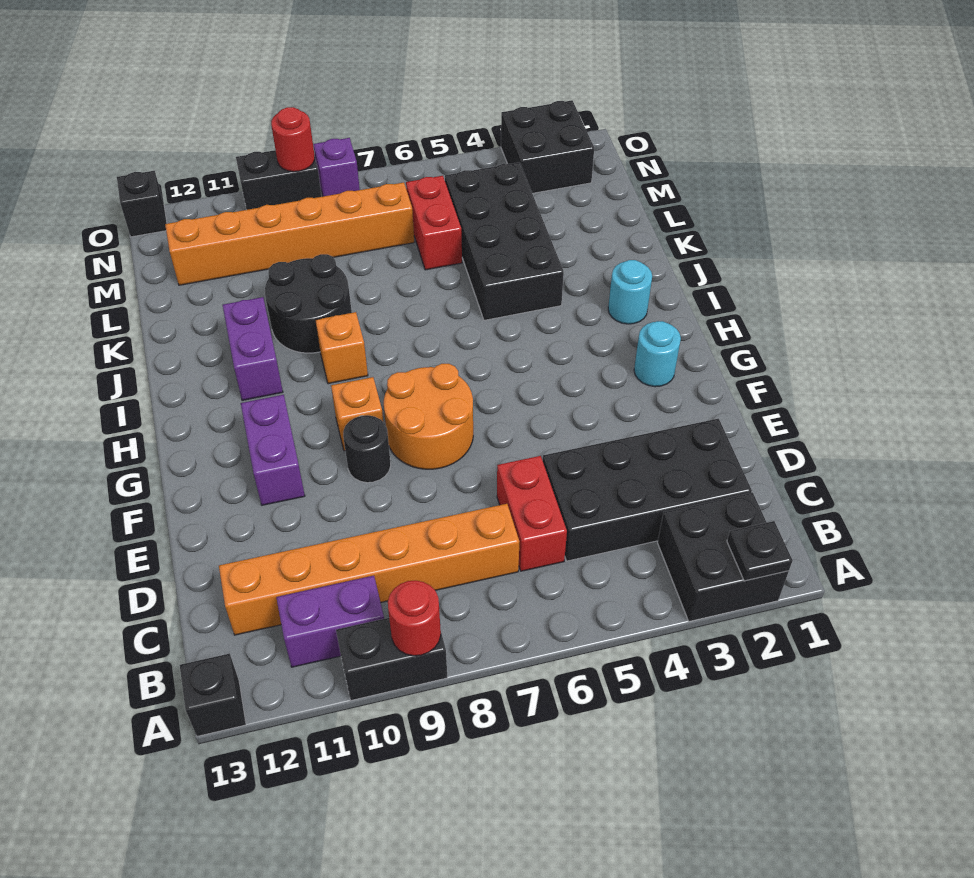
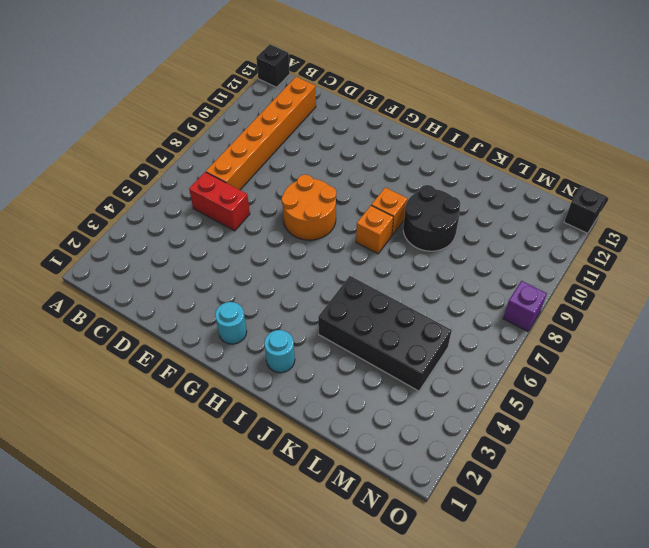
orange 1x1 brick [356,206,393,254] -> orange 1x1 brick moved to [331,377,383,451]
none -> black 2x2 brick [658,492,789,622]
none -> black 1x2 brick [336,618,447,700]
none -> purple 1x2 brick [276,576,384,667]

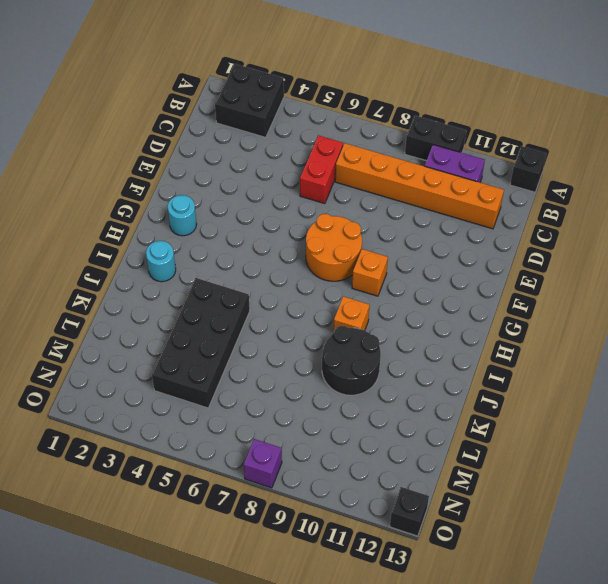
none -> black 2x4 brick [542,418,752,561]
none -> black 1x1 round brick [343,415,391,483]
none -> purple 1x2 brick [241,395,305,505]

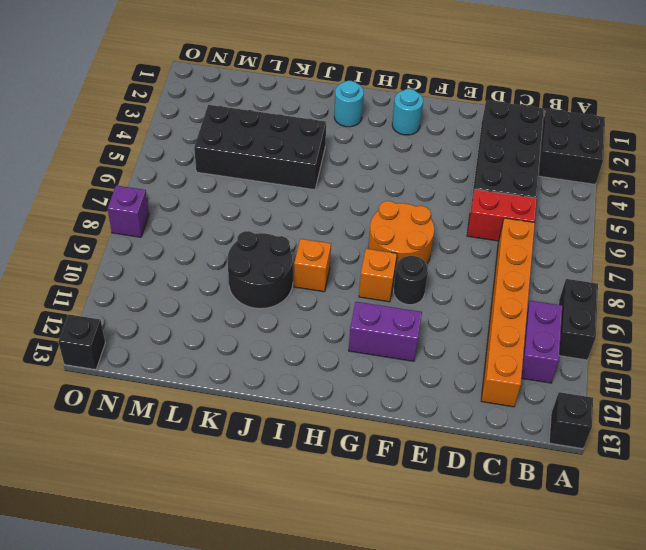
none -> purple 1x2 brick [223,297,283,400]
none -> red 1x2 brick [406,176,462,270]
none -> orange 1x6 brick [165,182,414,285]

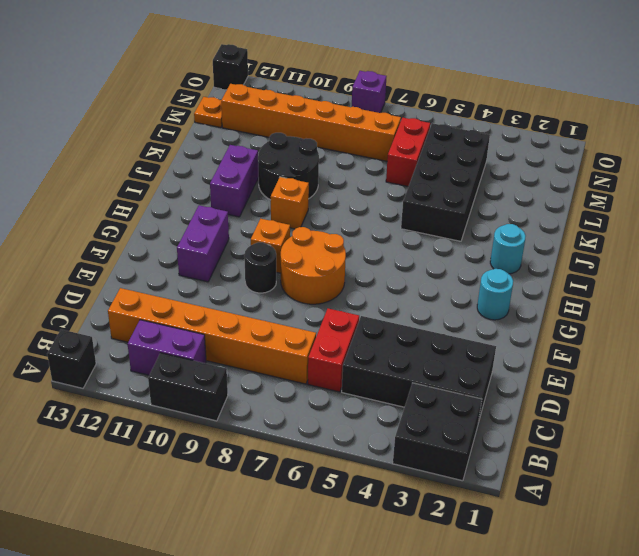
orange 1x1 plate [194,97,222,128] -> none
none -> black 2x2 brick [501,100,594,193]
none -> black 1x2 brick [236,150,322,210]
none -> black 1x1 plate [727,521,793,581]

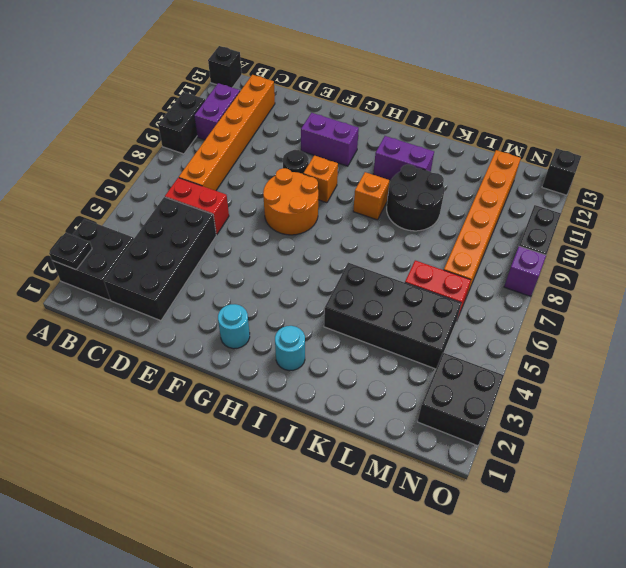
none -> red 1x1 round brick [388,580,441,656]
none -> red 1x1 round brick [271,107,315,172]

